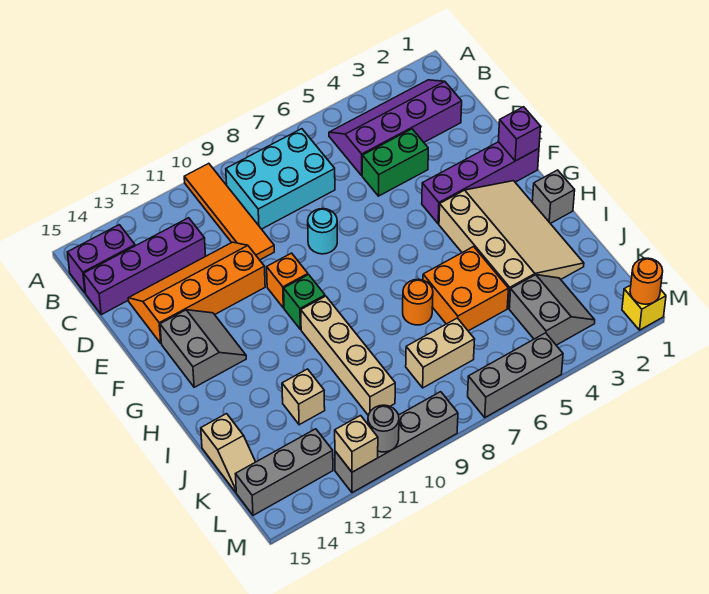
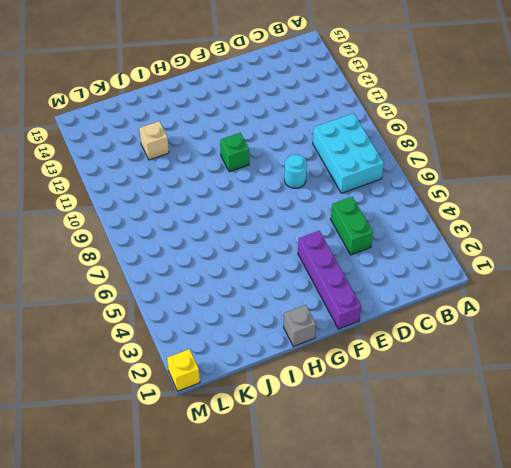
none -> orange 1x4 tile [184,163,274,260]
none -> purple 2x4 slope [329,80,462,175]
none -> purple 1x2 brick [67,225,135,293]

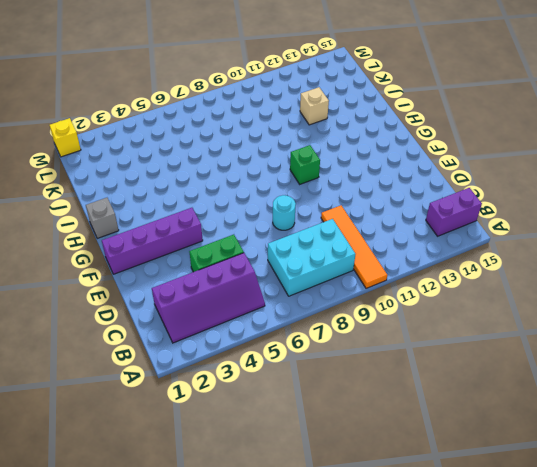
none -> purple 1x4 brick [84,218,206,315]
none -> orange 2x4 slope [128,242,265,343]
none -> orange 1x1 brick [267,253,308,308]

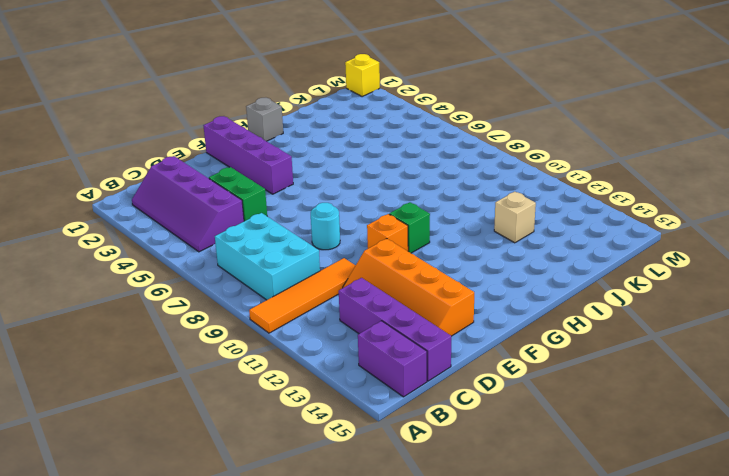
none -> grey 2x2 slope [160,310,246,387]
none -> tan 3x4 slope [439,181,584,308]
none -> tan 1x4 brick [301,296,395,415]

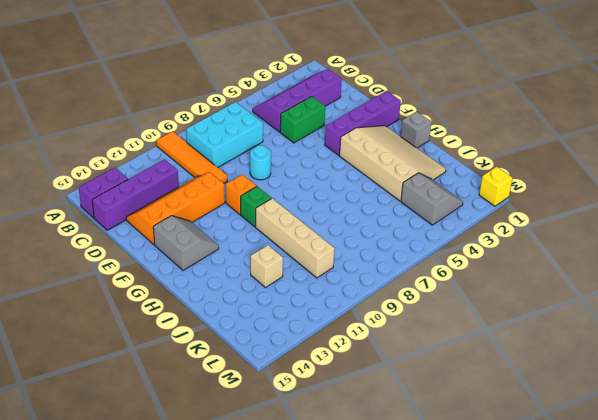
none -> orange 2x2 brick [423,247,508,331]
none -> orange 1x1 round brick [403,279,433,325]
none -> tan 1x2 slope [201,414,255,492]

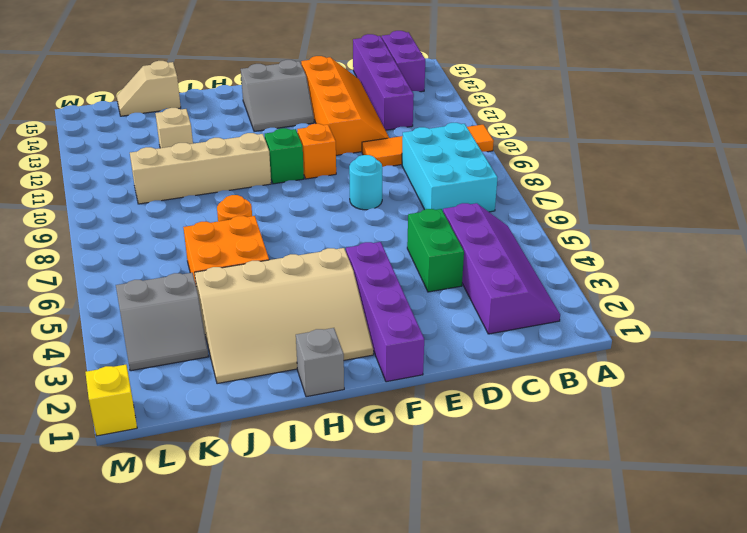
none -> tan 1x2 brick [406,318,475,388]
none -> grey 1x3 brick [236,429,333,515]
none -> grey 1x3 brick [468,333,563,417]

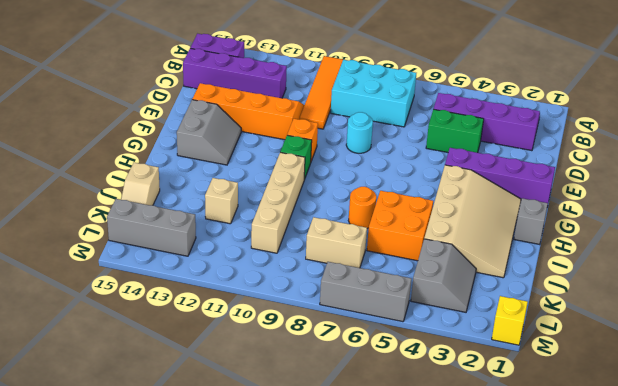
none -> grey 1x4 brick [335,392,458,493]
none -> purple 1x1 brick [498,107,541,161]
none -> orange 1x1 round brick [630,258,663,304]

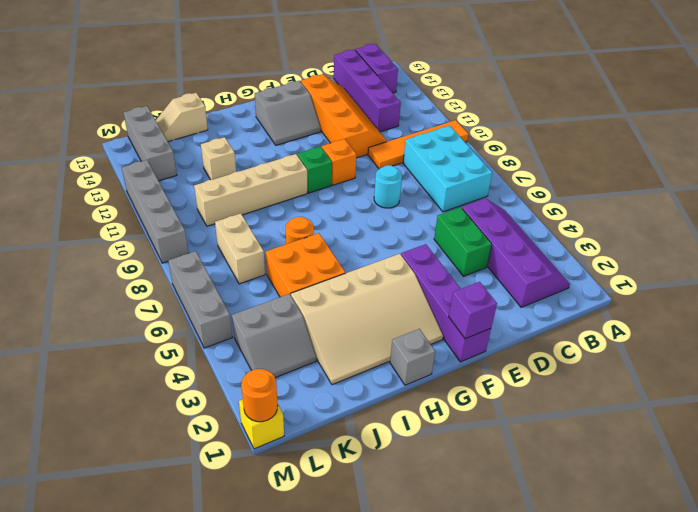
none -> grey 1x1 round brick [368,405,399,452]
none -> tan 1x1 brick [335,416,378,472]

